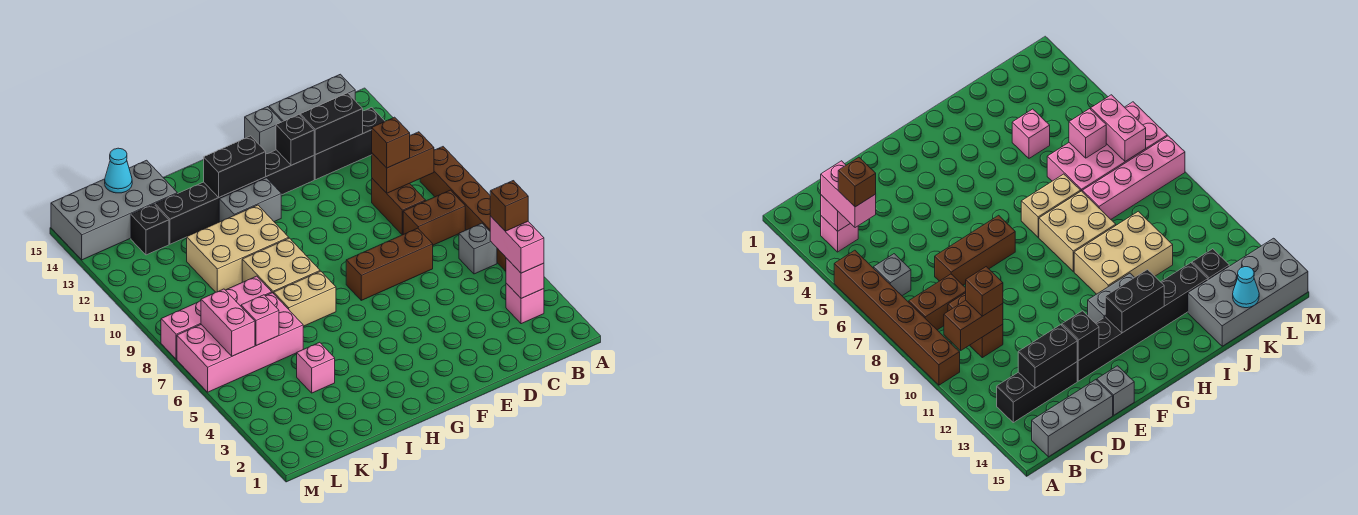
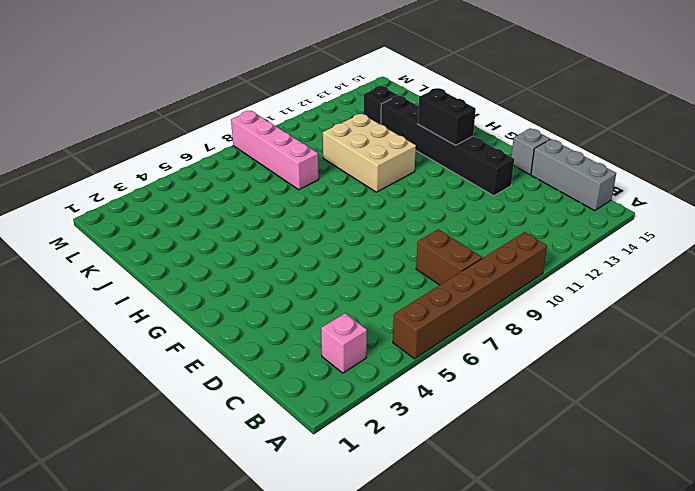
none -> grey 1x1 brick [459,223,497,274]
none -> black 1x3 brick [314,108,385,180]
none -> brown 1x2 brick [372,179,426,235]
none -> brown 1x3 brick [346,228,433,300]

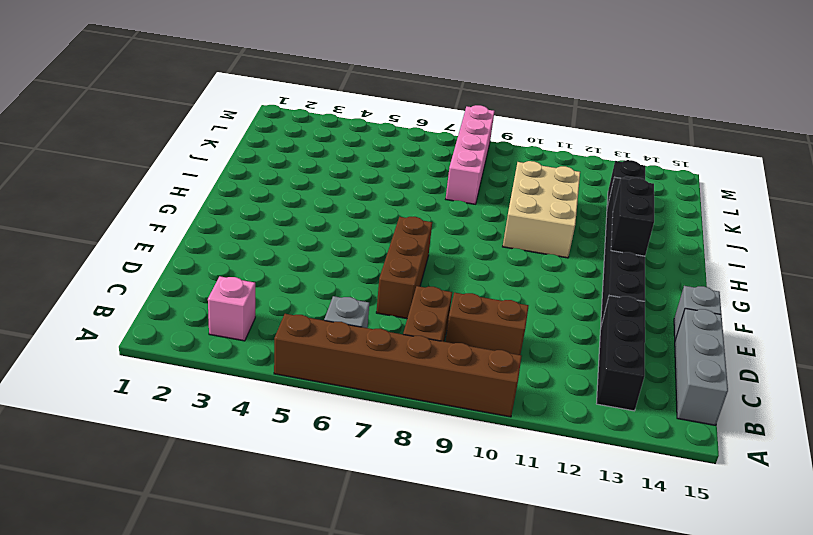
none -> grey 1x2 brick [219,178,281,222]
none -> tan 1x2 brick [274,271,336,326]
none -> tan 2x2 brick [242,238,320,294]
none -> pink 1x1 brick [297,342,335,393]

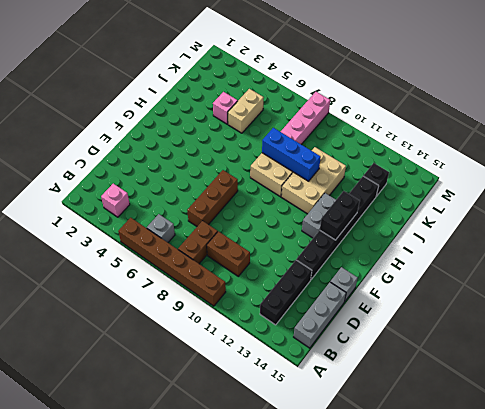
blue 1x3 brick [262,128,321,181] -> none
tan 1x2 brick [228,89,264,133] -> tan 1x2 brick moved to [274,271,336,326]
none -> pink 2x4 brick [177,293,303,392]
none -> grey 2x4 brick [51,160,177,260]
none -> pink 1x1 brick [506,258,544,298]
none -> brown 1x2 brick [372,132,434,193]

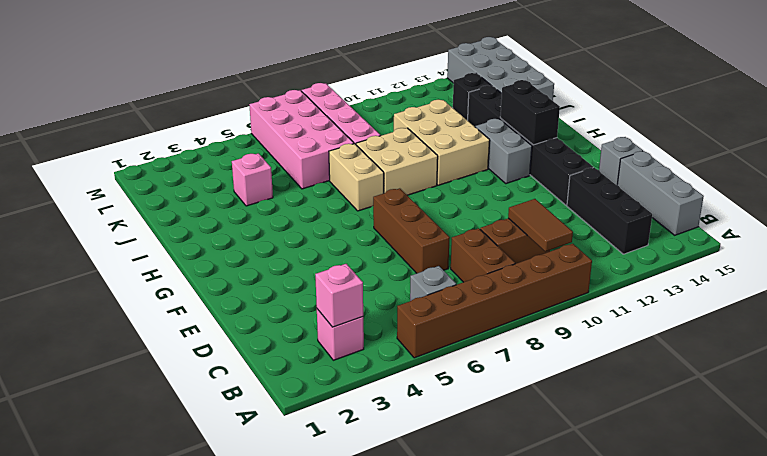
brown 1x2 tile [508,199,573,252] -> brown 1x2 brick [372,132,434,193]
none -> black 1x2 brick [300,93,363,155]
none -> black 1x1 brick [276,115,314,165]
none -> pink 1x1 brick [241,295,279,346]
none -> cyan 1x1 cone [105,148,132,193]

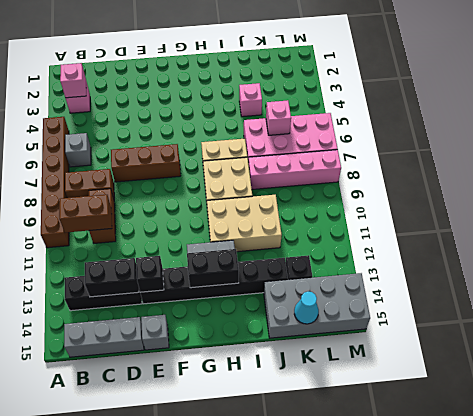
none -> pink 1x2 brick [201,289,255,356]
none -> pink 1x2 brick [490,216,544,273]
none -> brown 1x1 brick [372,117,410,168]
none -> brown 1x1 brick [490,181,528,231]

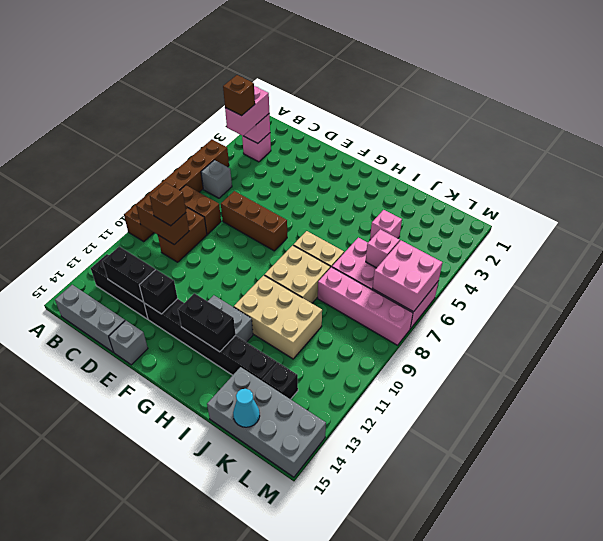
pink 2x2 brick [373,241,442,312] -> pink 1x2 brick [201,289,255,356]

